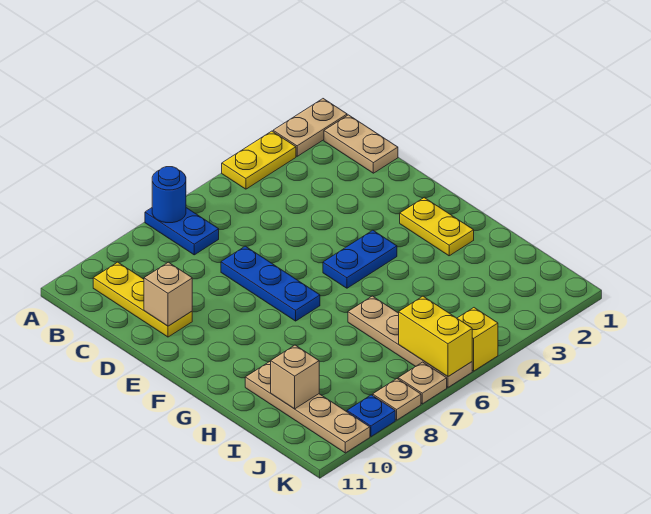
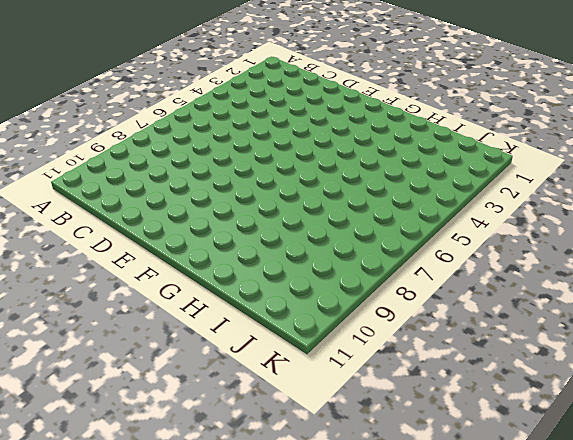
none -> tan 1x2 plate [273,99,347,156]
none -> yellow 1x2 plate [222,131,296,189]
none -> blue 1x2 plate [145,208,219,255]

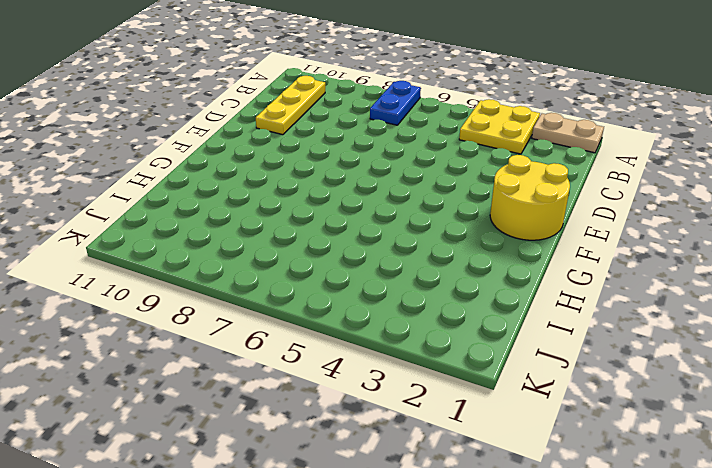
yellow 2x2 plate [459,99,540,154] -> yellow 1x2 plate [222,131,296,189]
yellow 2x2 round brick [490,155,570,240] -> yellow 1x2 plate [400,198,474,256]
none -> tan 1x2 plate [324,115,398,173]
none -> blue 1x3 plate [221,246,320,321]
none -> blue 1x2 plate [323,230,397,288]

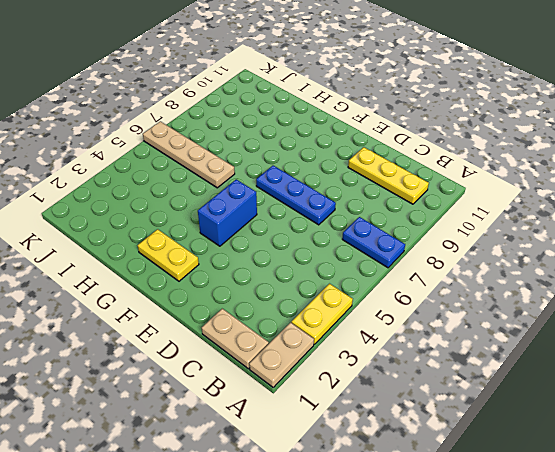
blue 1x2 brick [198,179,257,246] -> blue 1x2 plate [323,230,397,288]
none -> tan 1x4 plate [245,362,370,453]
none -> yellow 1x1 brick [457,308,498,371]
none -> tan 1x1 plate [398,362,447,404]

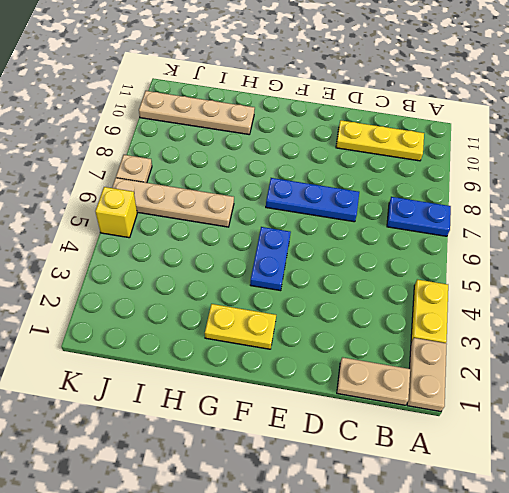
none -> tan 1x1 plate [373,379,421,420]
none -> blue 1x1 plate [347,395,395,437]
none -> blue 1x1 round brick [152,167,186,223]

